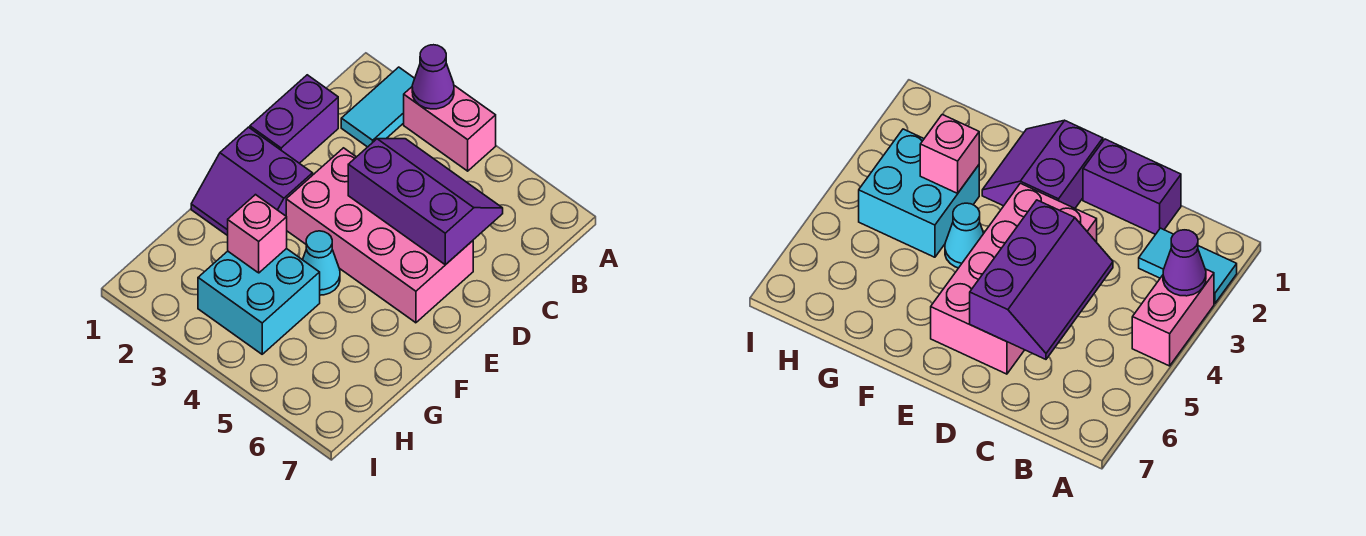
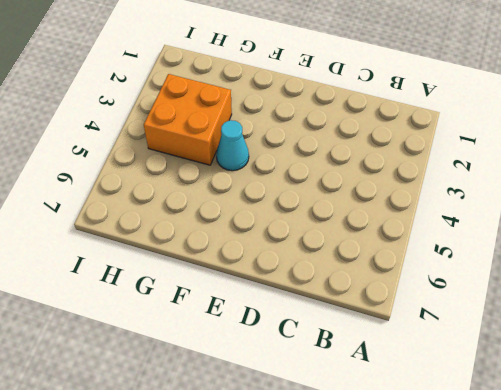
orange 2x2 brick [144,74,232,165] -> cyan 2x2 brick [198,248,320,354]
none -> cyan 1x2 tile [341,67,415,147]
none -> pink 1x2 brick [404,86,496,171]

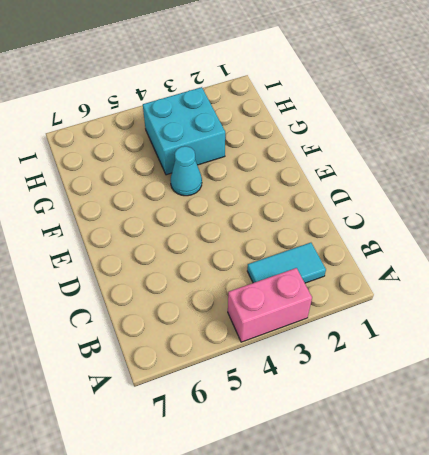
cyan 1x2 tile [247,243,326,283] -> cyan 1x2 tile turned to [341,67,415,147]
none -> purple 1x2 brick [250,75,338,163]
none -> pink 2x4 brick [286,148,473,323]

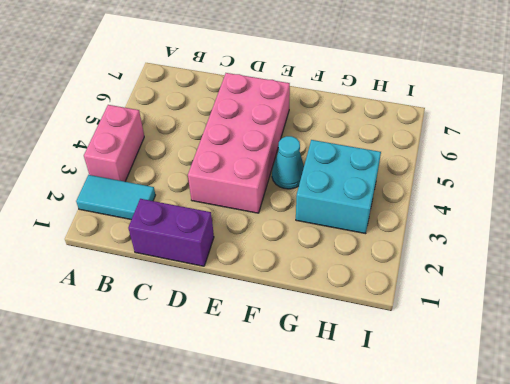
none -> purple 2x2 slope [191,127,313,236]
none -> purple 1x1 cone [412,45,454,109]

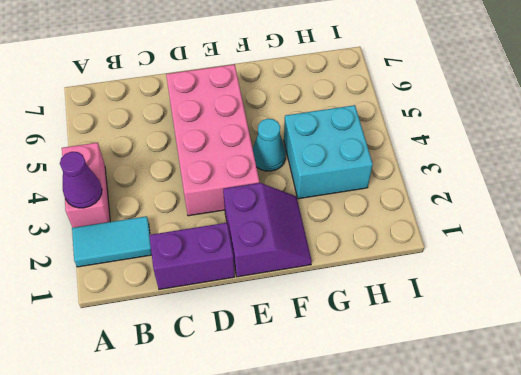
none -> purple 2x3 slope [348,139,503,265]
none -> pink 1x1 brick [228,195,287,273]

